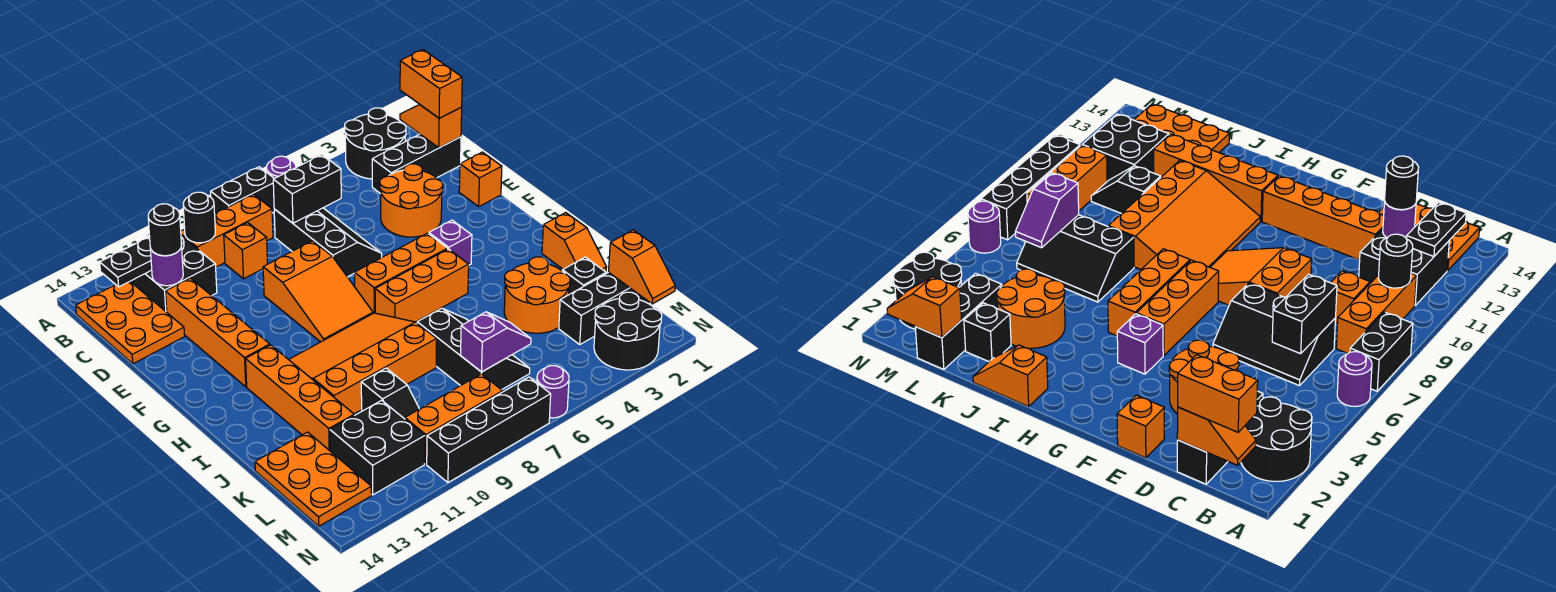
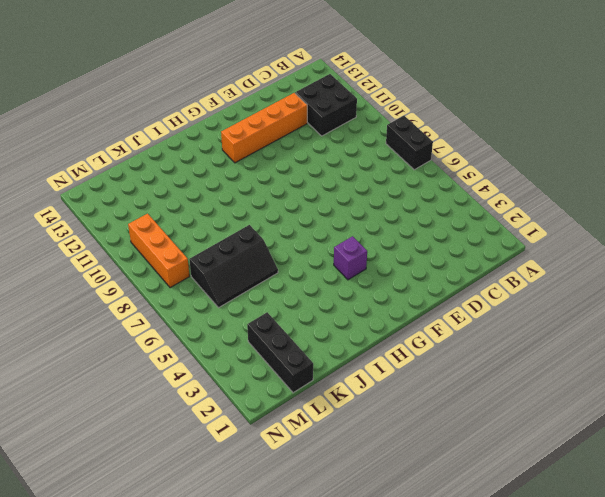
none -> black 2x2 round brick [345,108,406,179]
none -> purple 1x1 round brick [266,156,296,179]
none -> orange 1x3 brick [181,194,273,267]
none -> orange 2x3 plate [76,282,185,364]

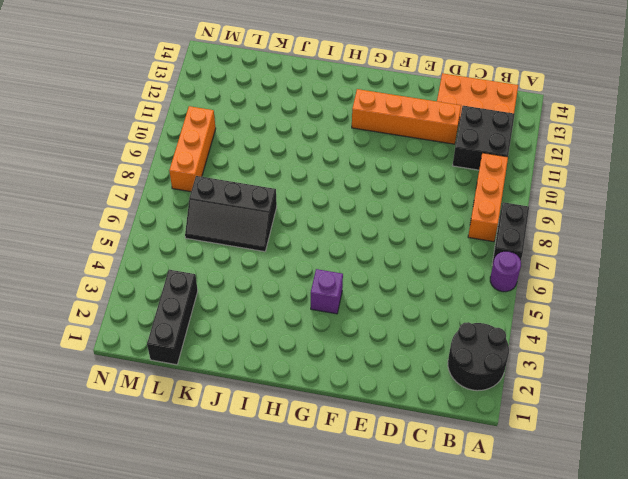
none -> black 1x3 brick [372,134,461,194]
none -> black 2x3 slope [274,208,382,277]
none -> orange 1x1 brick [224,223,267,279]
none -> orange 2x2 round brick [380,164,443,237]

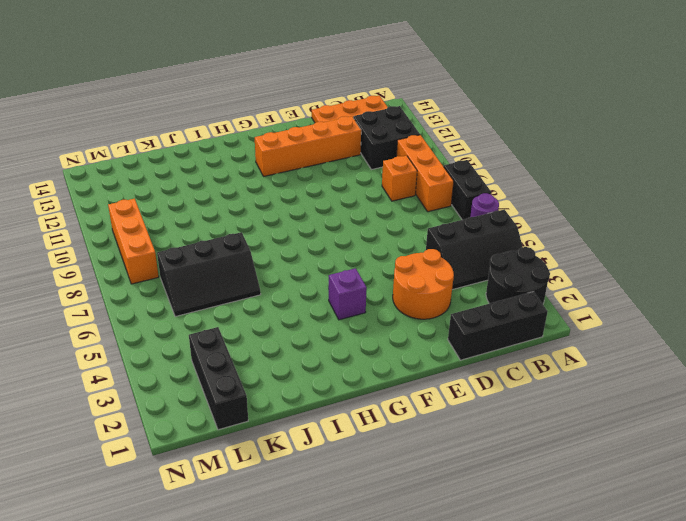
black 2x3 slope [426,209,523,290] -> black 2x3 slope moved to [274,208,382,277]
black 1x3 brick [448,292,548,360] -> black 1x3 brick turned to [372,134,461,194]
none -> orange 1x1 brick [459,152,502,206]
none -> orange 2x3 slope [263,241,373,342]
none -> orange 1x3 brick [354,233,448,313]
none -> orange 1x3 brick [375,249,469,322]

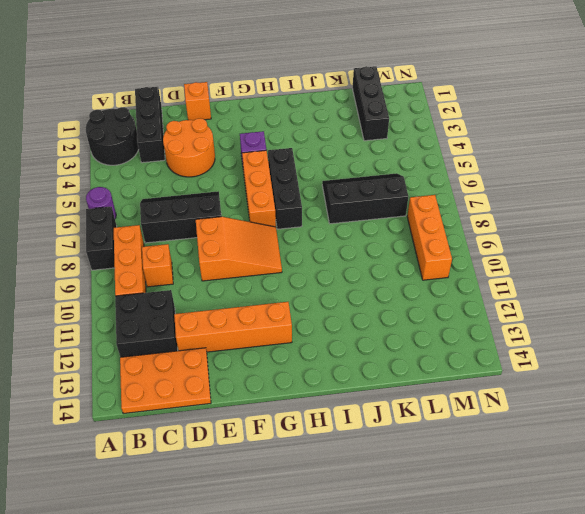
black 1x3 brick [268,148,302,229] -> orange 1x3 brick [375,249,469,322]
none -> orange 3x4 slope [289,313,437,414]
none -> orange 1x4 brick [246,345,354,451]
none -> orange 1x2 slope [542,213,607,272]
none -> orange 2x2 round brick [504,257,570,333]

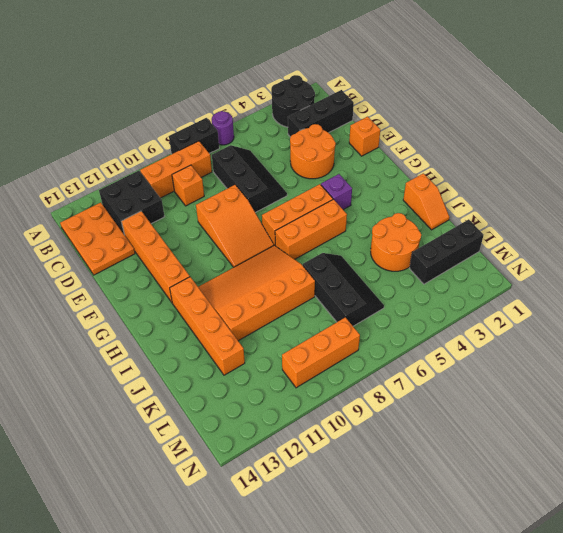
none -> black 1x1 brick [562,257,606,294]
none -> black 1x2 slope [361,368,419,419]
none -> orange 2x3 plate [255,432,372,526]
none -> black 2x2 brick [330,400,425,495]

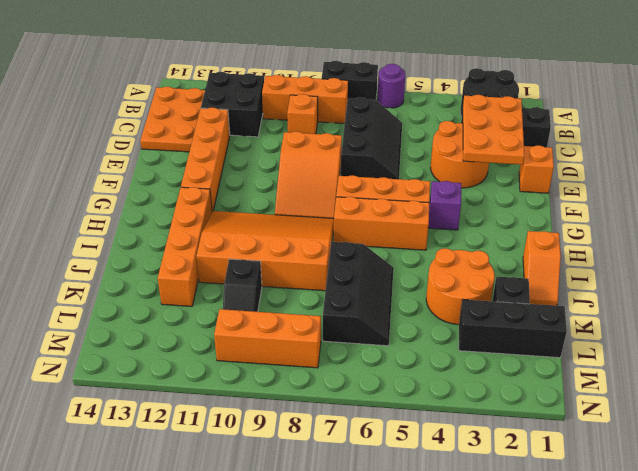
orange 2x3 plate [463,95,524,165] -> orange 2x3 plate moved to [255,432,372,526]
none -> black 2x2 brick [330,400,425,495]
none -> black 2x2 round brick [594,292,662,370]
none -> purple 1x1 round brick [537,366,569,418]
none -> black 1x4 brick [427,377,551,482]

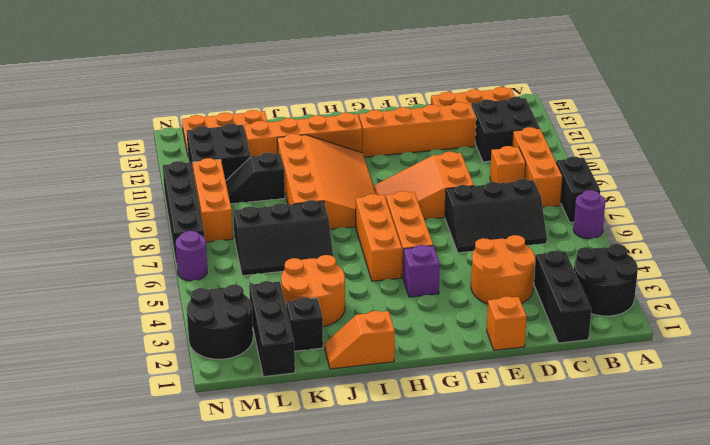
none -> orange 1x2 slope [400,104,462,148]
none -> black 1x1 round brick [183,192,215,243]
none -> black 1x2 plate [100,237,152,287]
none -> black 1x2 brick [273,155,341,223]

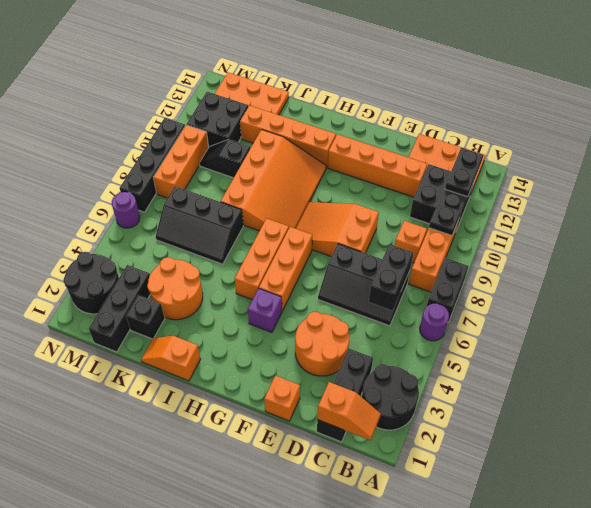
black 1x1 plate [429,204,461,236] -> black 1x1 round brick [183,192,215,243]
none -> purple 1x1 round brick [150,246,183,286]
none -> orange 1x2 slope [609,230,675,304]
none -> purple 1x2 slope [461,312,531,372]
none -> orange 1x2 brick [400,50,462,118]

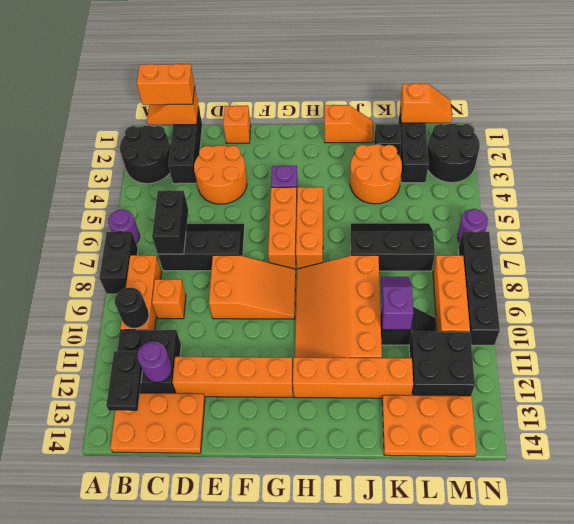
purple 1x2 slope [381,277,413,330] -> purple 1x2 slope moved to [461,312,531,372]
none -> black 1x1 round brick [148,204,182,256]

